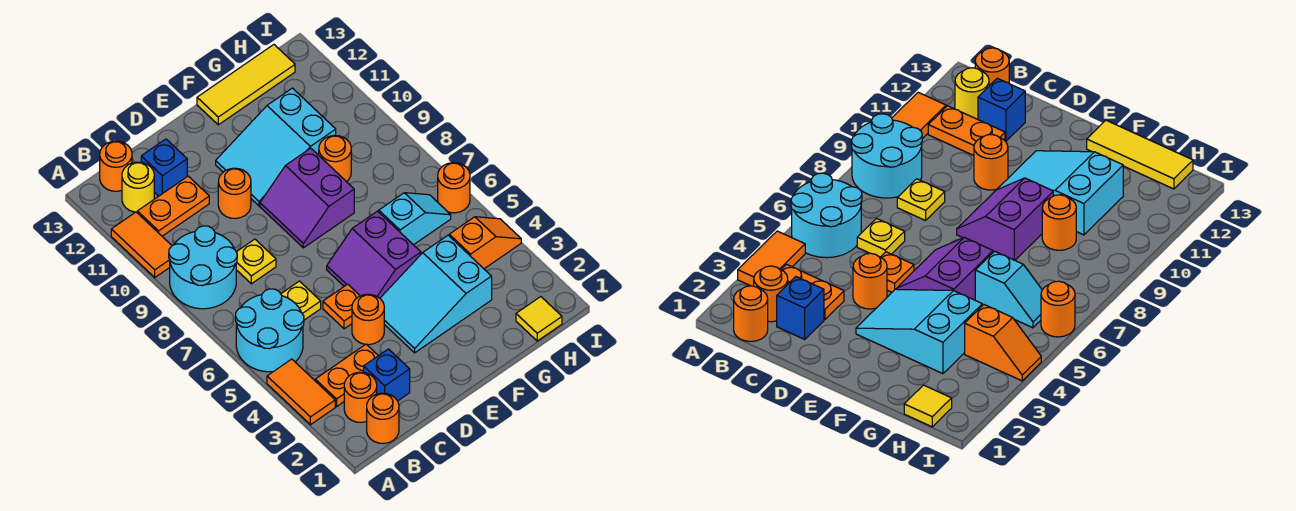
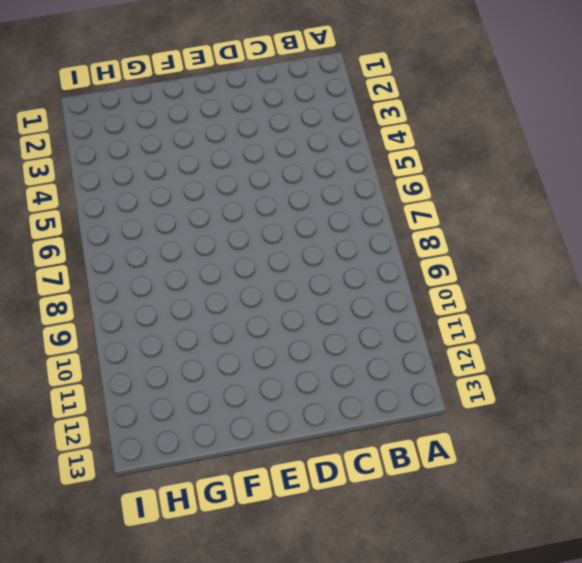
none -> orange 1x2 tile [267,359,335,425]
none -> cyan 2x2 round brick [235,289,304,372]
none -> cyan 2x2 round brick [169,226,237,309]

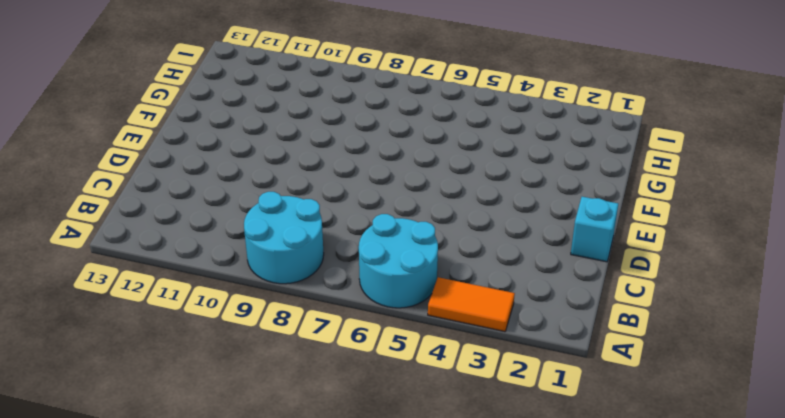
cyan 1x1 brick [571,197,618,262] -> none
none -> orange 1x2 tile [111,212,172,277]
none -> orange 1x1 round brick [367,393,399,443]
none -> orange 1x1 round brick [344,372,377,422]

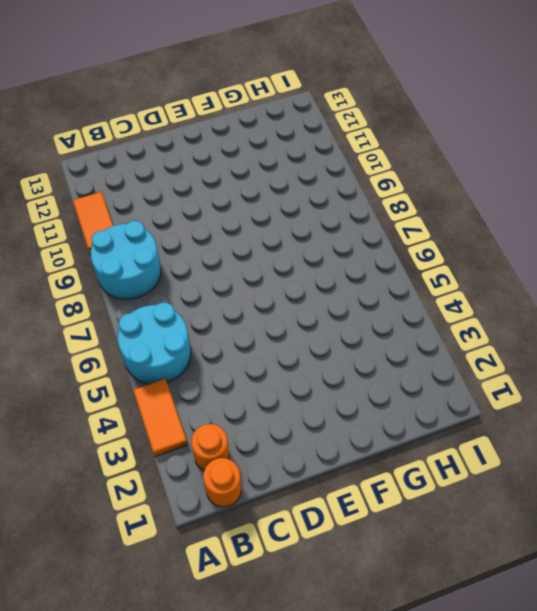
none -> orange 1x2 plate [315,344,378,407]
none -> orange 1x2 plate [137,176,209,236]
none -> yellow 1x1 round brick [122,162,154,212]

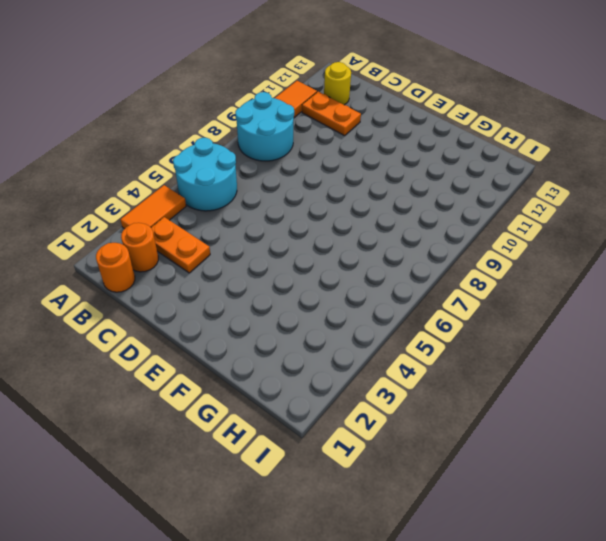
none -> orange 1x1 round brick [100,141,132,191]
none -> blue 1x1 brick [364,349,410,401]
none -> yellow 1x1 plate [281,281,321,320]

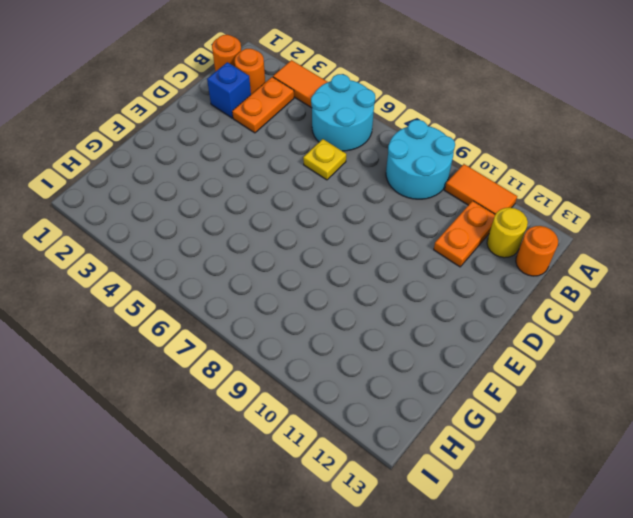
none -> yellow 1x1 plate [236,239,276,284]
none -> blue 1x1 brick [141,139,187,196]
none -> orange 1x1 round brick [352,294,384,345]

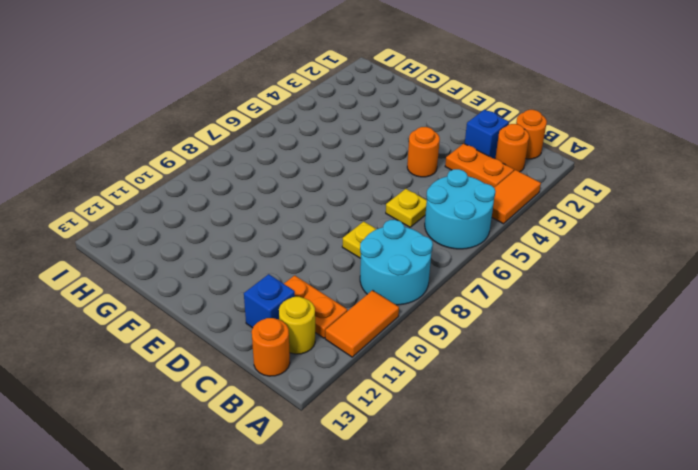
none -> orange 1x1 plate [323,284,360,329]
none -> orange 1x1 round brick [218,168,251,219]
none -> cyan 2x3 slope [380,235,492,353]

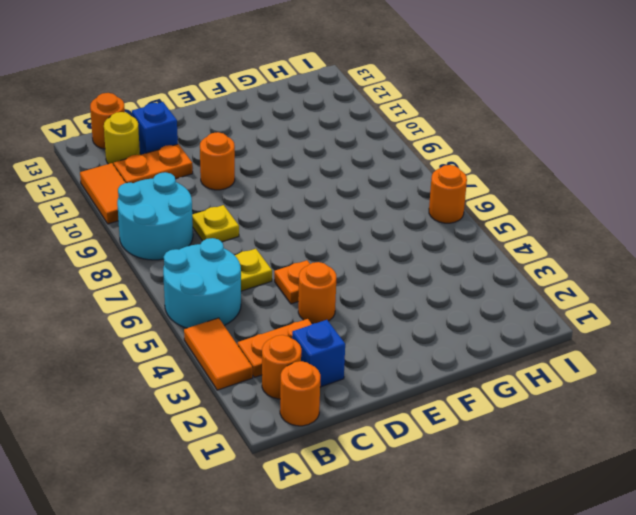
none -> cyan 2x3 slope [380,235,492,353]
none -> purple 2x2 slope [327,211,421,298]
none -> purple 2x2 slope [260,148,354,248]

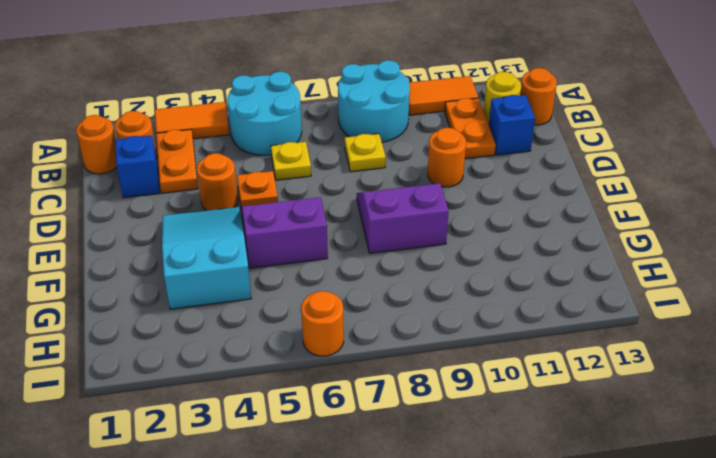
none -> cyan 2x3 slope [216,88,336,206]
none -> yellow 1x3 tile [197,45,295,125]
none -> cyan 1x2 slope [379,193,451,245]

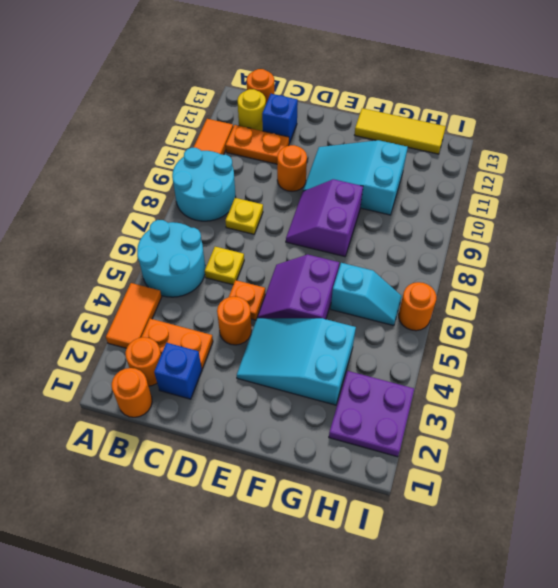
purple 2x2 plate [329,371,414,457] -> none
none -> orange 1x1 round brick [319,136,351,182]
none -> yellow 1x1 tile [516,297,562,341]
none -> orange 1x2 slope [449,217,521,269]

